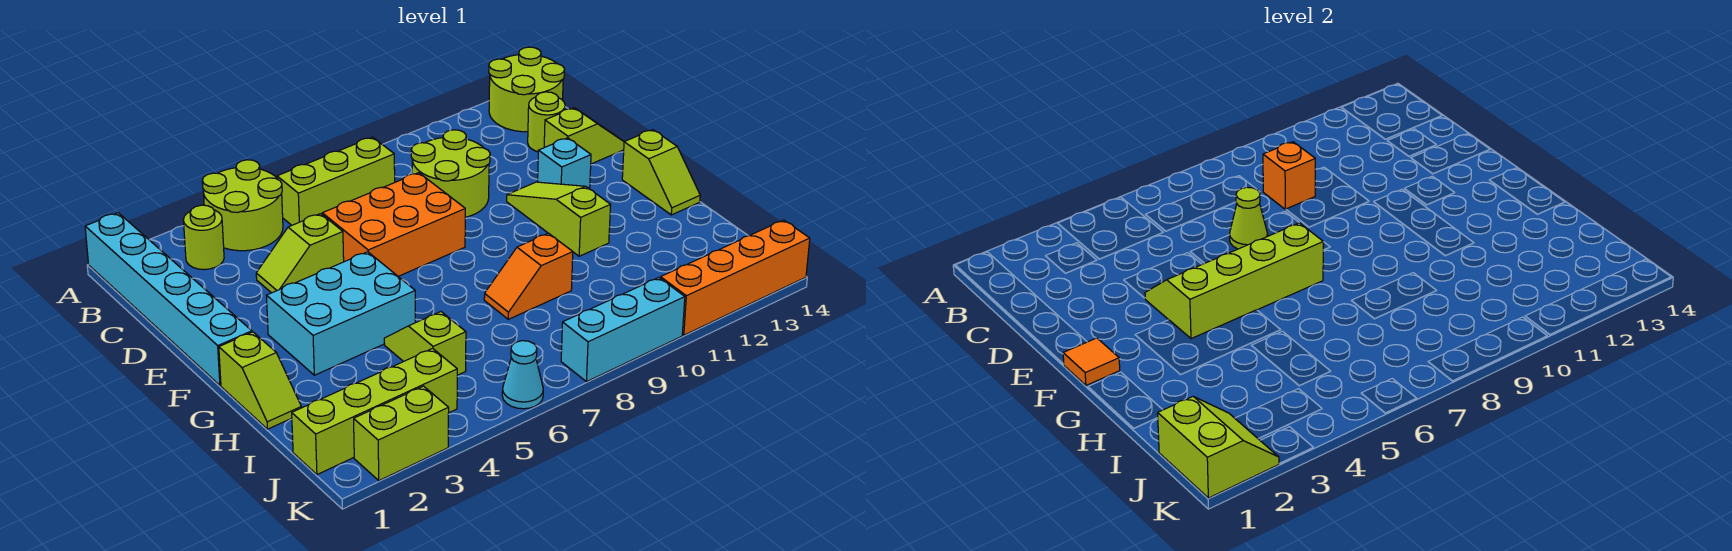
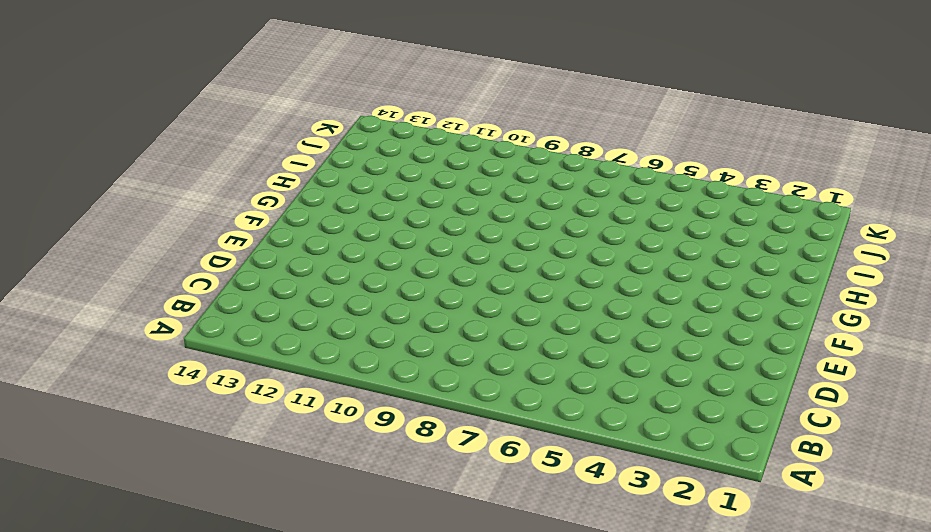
none -> cyan 1x6 brick [85,213,252,385]
none -> lime 2x2 round brick [202,160,283,251]
none -> lime 2x2 round brick [489,47,564,132]

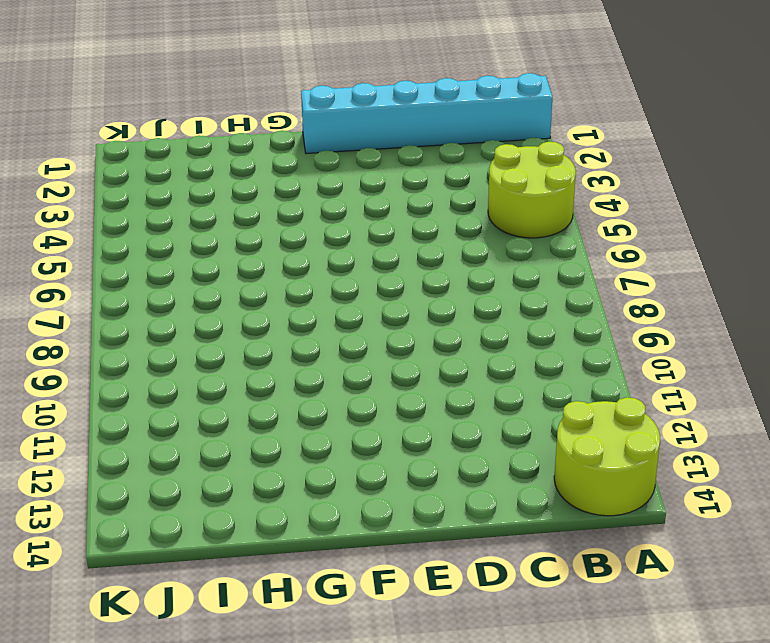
none -> lime 1x1 round brick [183,205,224,270]
none -> lime 1x3 brick [277,137,395,225]
none -> lime 2x2 round brick [411,130,490,217]

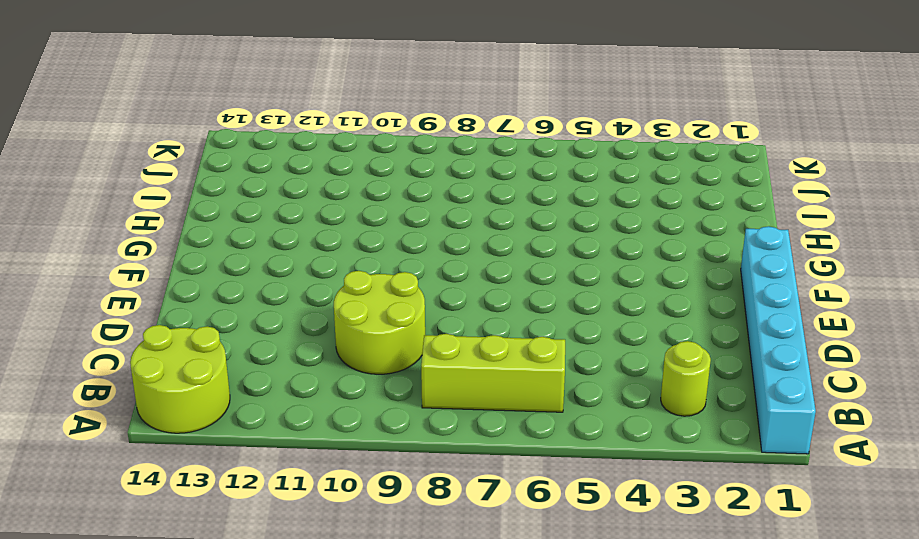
none -> lime 2x2 round brick [202,160,283,251]
none -> lime 1x1 round brick [528,92,565,152]
none -> lime 1x2 slope [256,214,344,293]

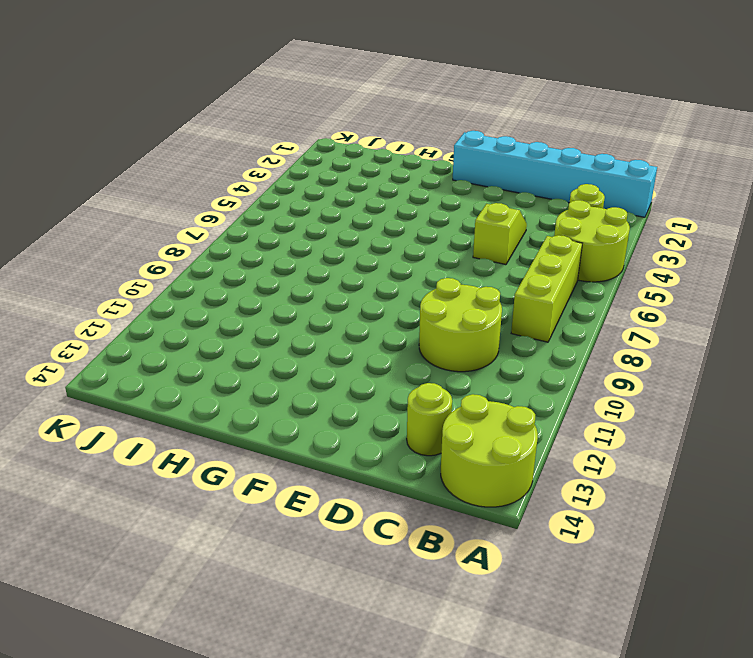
none -> orange 2x3 brick [322,173,465,276]
none -> lime 1x2 slope [544,108,624,164]
none -> lime 1x3 slope [507,182,611,256]

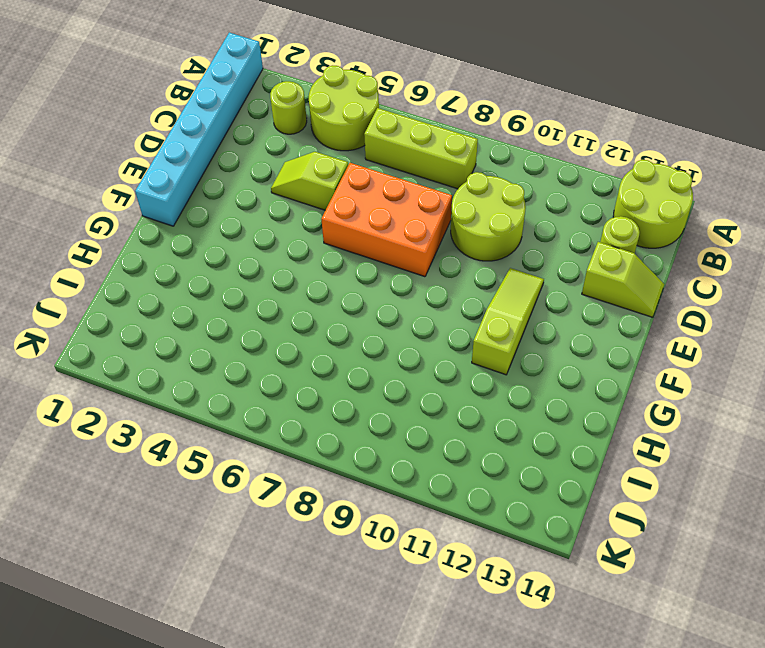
none -> cyan 1x1 brick [538,138,591,189]
none -> cyan 2x3 brick [267,252,415,375]
none -> lime 1x2 slope [622,130,700,215]

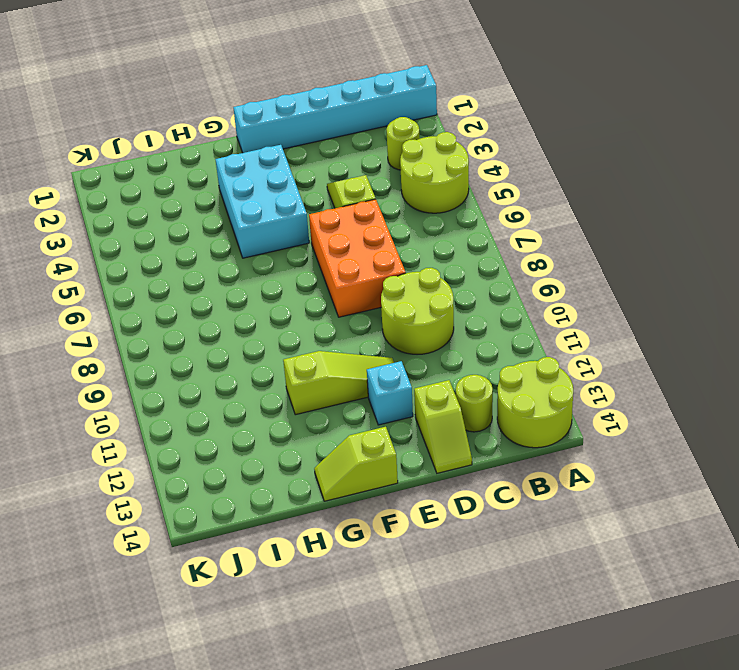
none -> lime 1x3 brick [277,137,395,225]
none -> lime 1x2 slope [219,332,301,429]
none -> lime 1x2 slope [384,312,466,375]

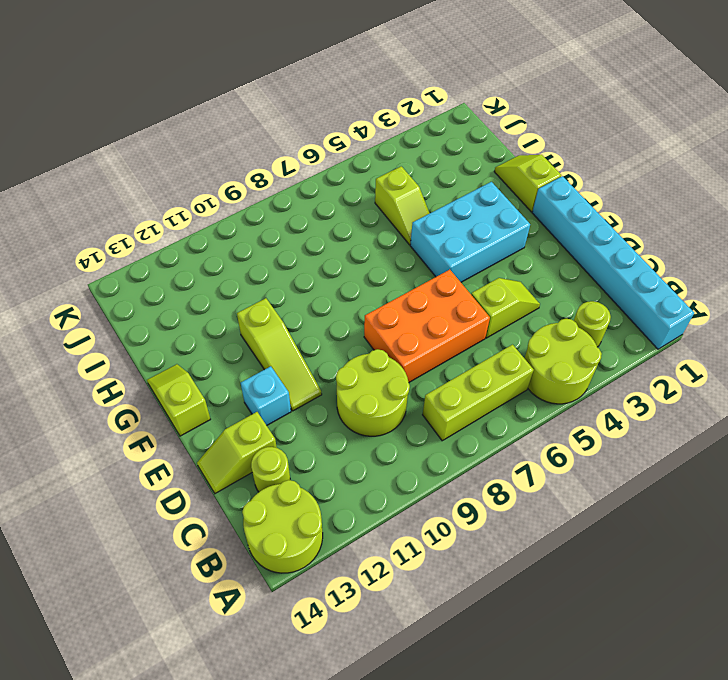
none -> orange 1x2 slope [484,233,573,319]
none -> lime 1x4 brick [292,348,457,475]
none -> lime 1x2 brick [354,386,449,481]

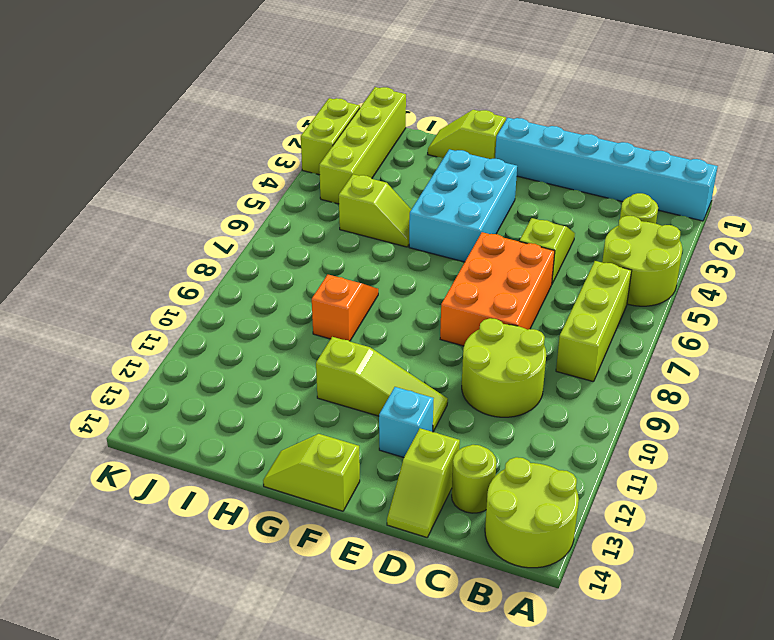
none -> cyan 1x1 cone [502,341,543,409]
none -> cyan 1x3 brick [561,278,685,382]
none -> orange 1x4 brick [660,220,810,335]

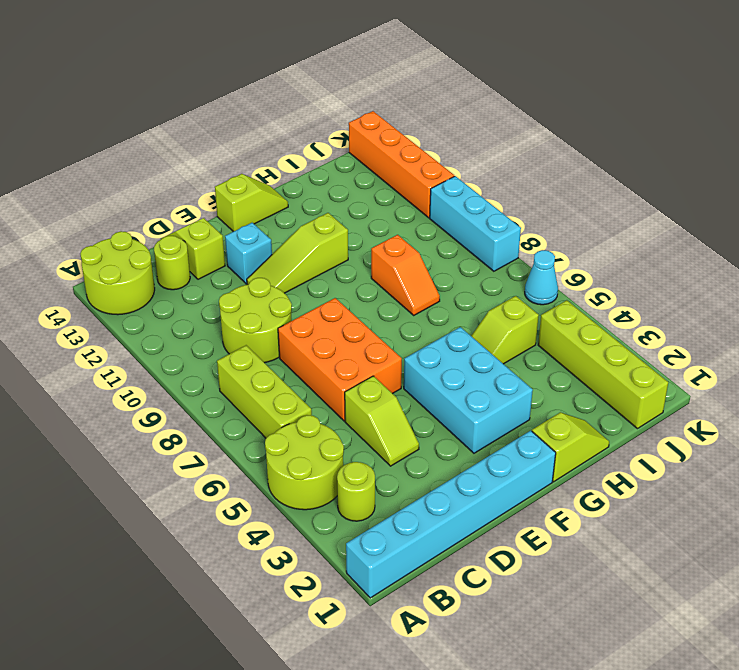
none -> lime 1x2 brick [354,386,449,481]
none -> orange 1x1 brick [1263,142,1315,209]
none -> lime 1x1 cone [1230,187,1268,249]

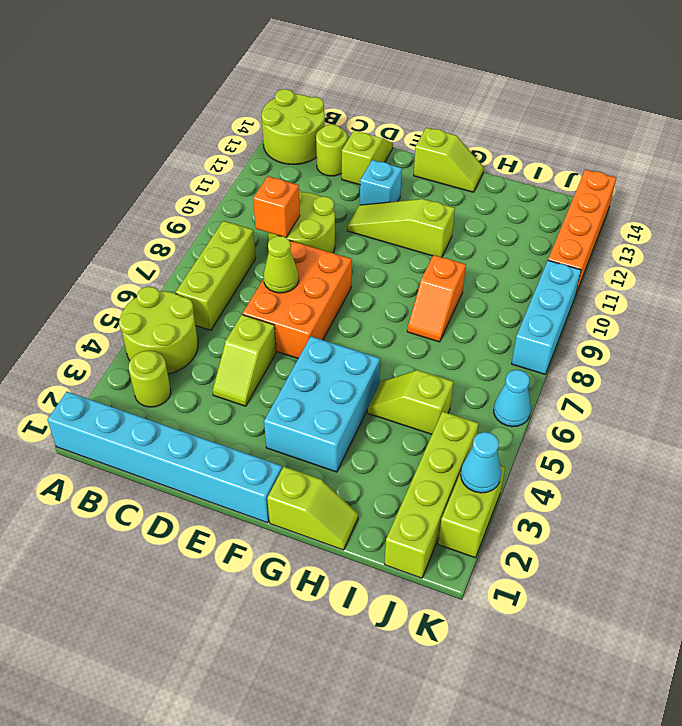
cyan 1x1 cone [461,432,501,493] -> none
none -> lime 2x4 slope [1145,223,1323,339]
none -> orange 1x1 tile [1063,338,1120,385]
none -> lime 2x2 slope [1158,397,1279,498]

